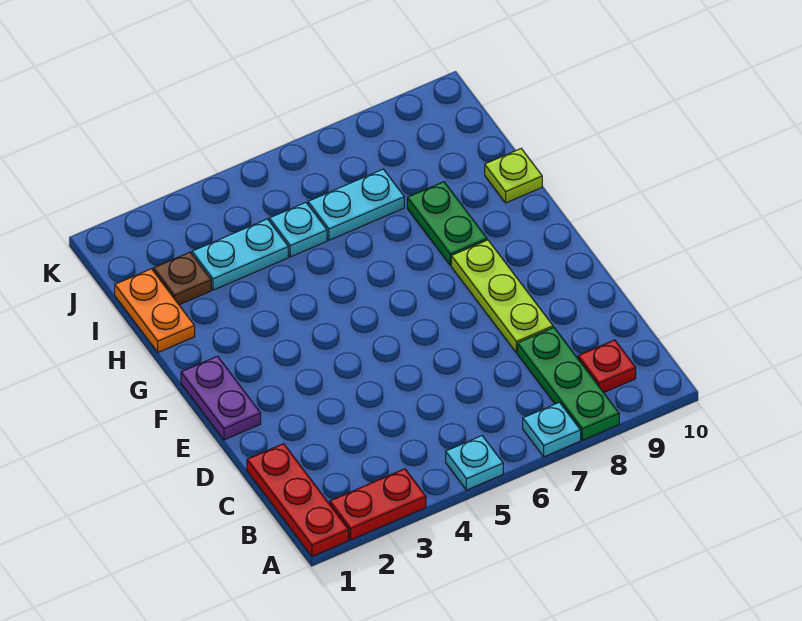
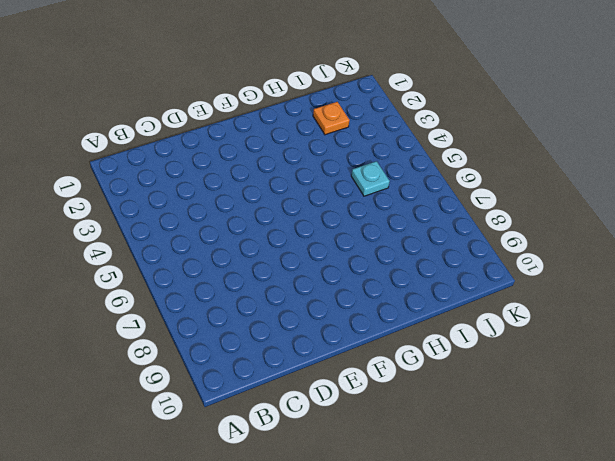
orange 1x1 plate [313,102,350,135] -> brown 1x1 plate [153,252,211,305]
none -> red 1x3 plate [247,444,349,556]
none -> red 1x2 plate [330,469,426,540]
none -> cyan 1x1 plate [446,436,503,490]

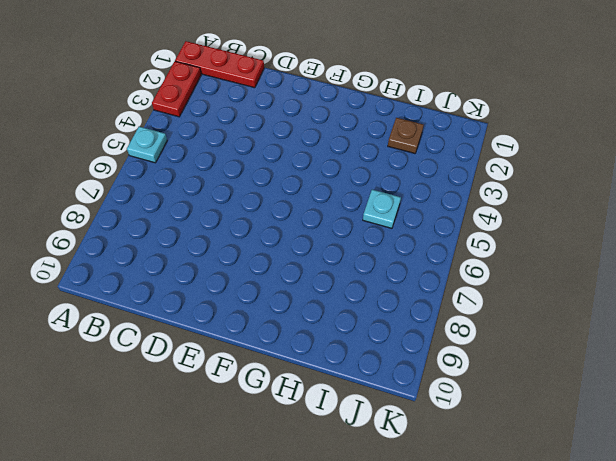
none -> cyan 1x1 plate [523,402,581,457]
none -> green 1x3 plate [517,328,619,440]
none -> red 1x1 plate [578,340,636,393]

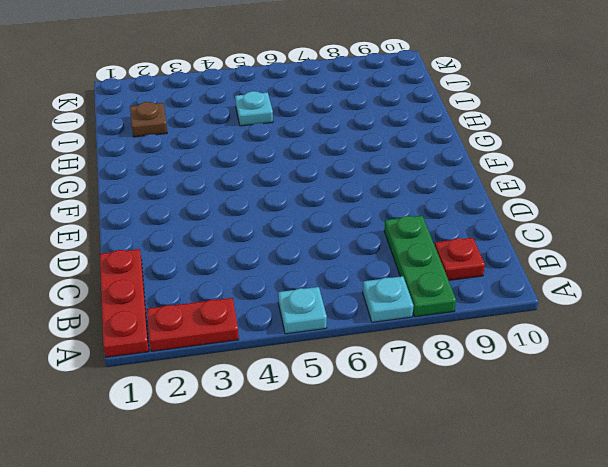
none -> lime 1x3 plate [451,240,553,353]
none -> purple 1x2 plate [181,356,261,440]
none -> green 1x2 plate [407,182,487,265]

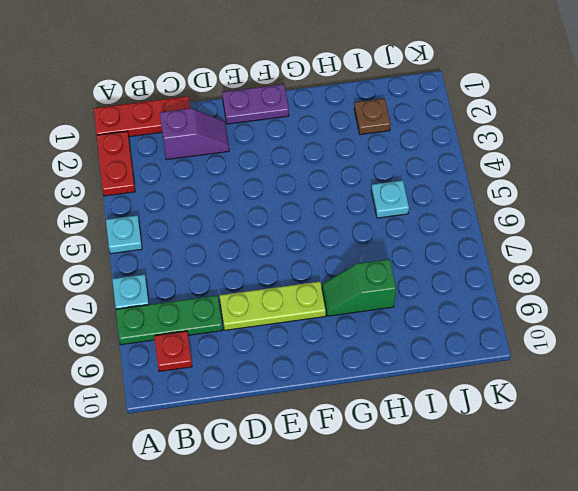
purple 1x2 slope [160,108,229,160] -> none
green 1x2 slope [322,259,396,316] -> green 1x2 plate [407,182,487,265]
none -> orange 1x2 plate [115,269,195,352]
none -> lime 1x1 plate [485,149,542,203]
none -> cyan 1x2 plate [192,219,288,290]

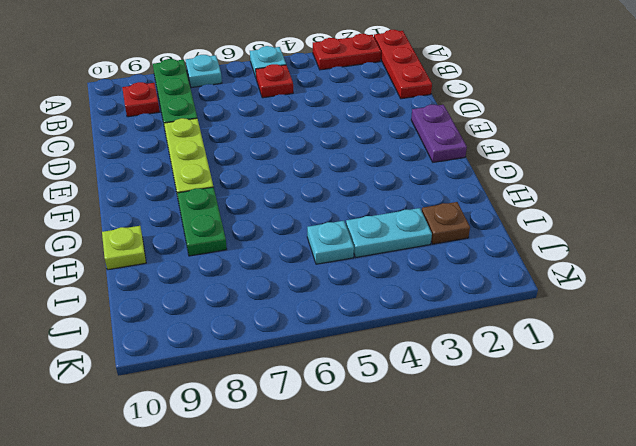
red 1x1 plate [256,64,293,98] -> none
none -> orange 1x2 plate [115,269,195,352]
none -> cyan 1x2 plate [308,169,404,240]

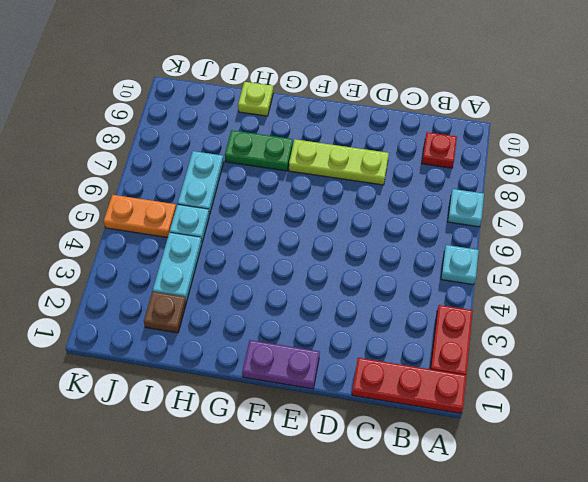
orange 1x2 plate [104,195,176,238] -> orange 1x2 plate moved to [115,269,195,352]
none -> green 1x3 plate [517,328,619,440]

